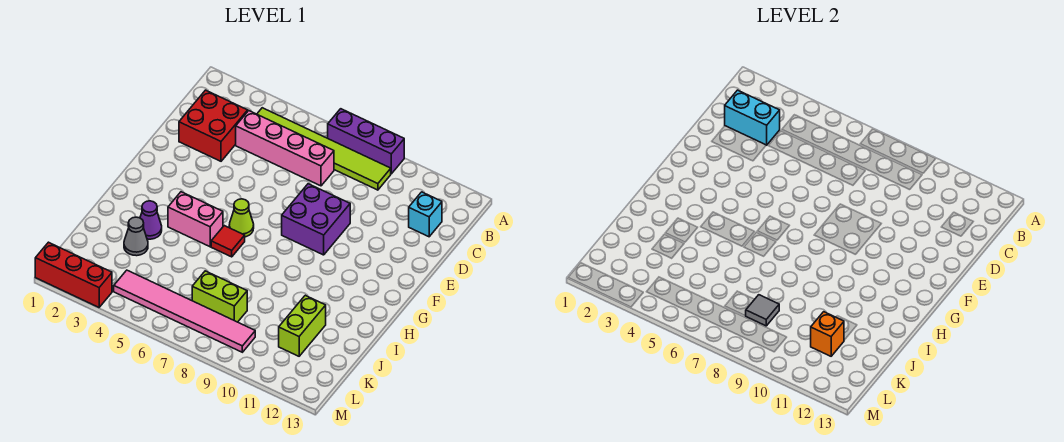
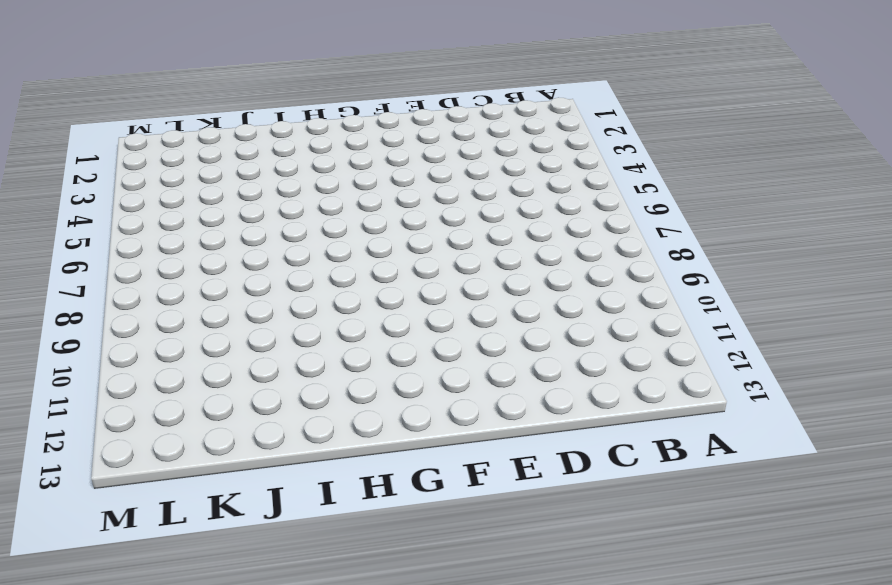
none -> purple 1x3 brick [328,109,404,174]
none -> lime 1x6 tile [257,108,391,190]
none -> red 2x2 brick [179,90,248,161]

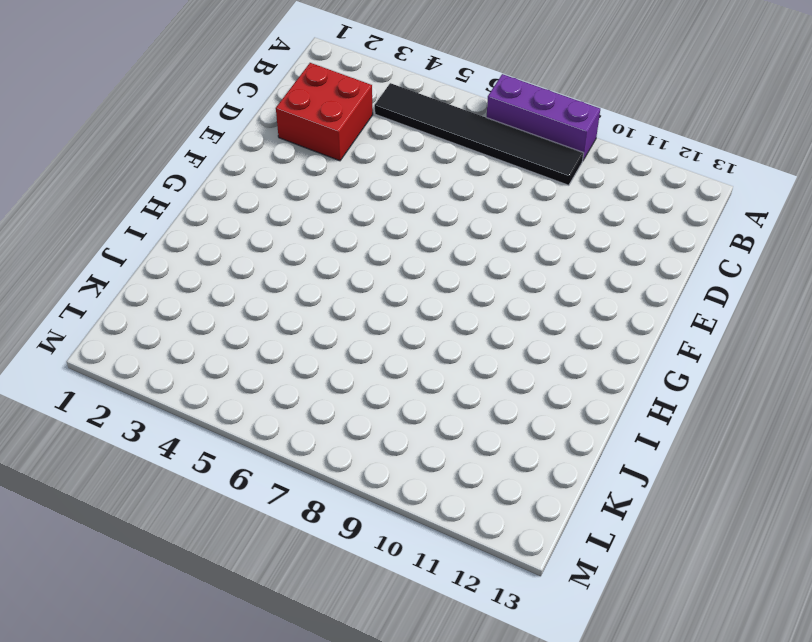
black 1x6 tile [375,83,584,185] -> lime 1x6 tile [257,108,391,190]
none -> pink 1x4 brick [236,111,334,186]
none -> cyan 1x1 brick [409,192,442,237]
none -> purple 2x2 brick [282,184,350,255]

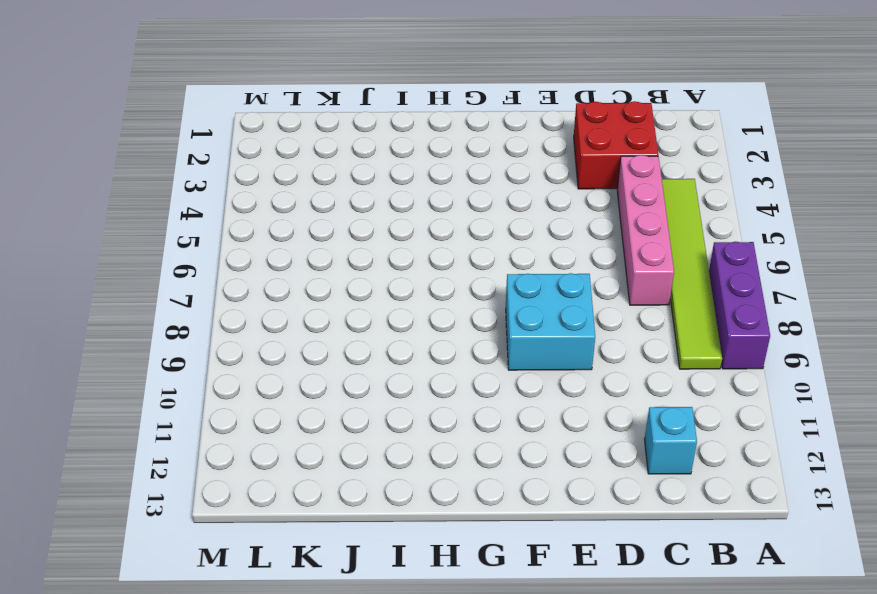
cyan 2x2 brick [506,273,595,370] -> purple 2x2 brick [282,184,350,255]
none -> lime 1x1 cone [229,199,254,237]
none -> pink 1x2 brick [168,192,223,247]
none -> red 1x1 tile [211,226,245,257]

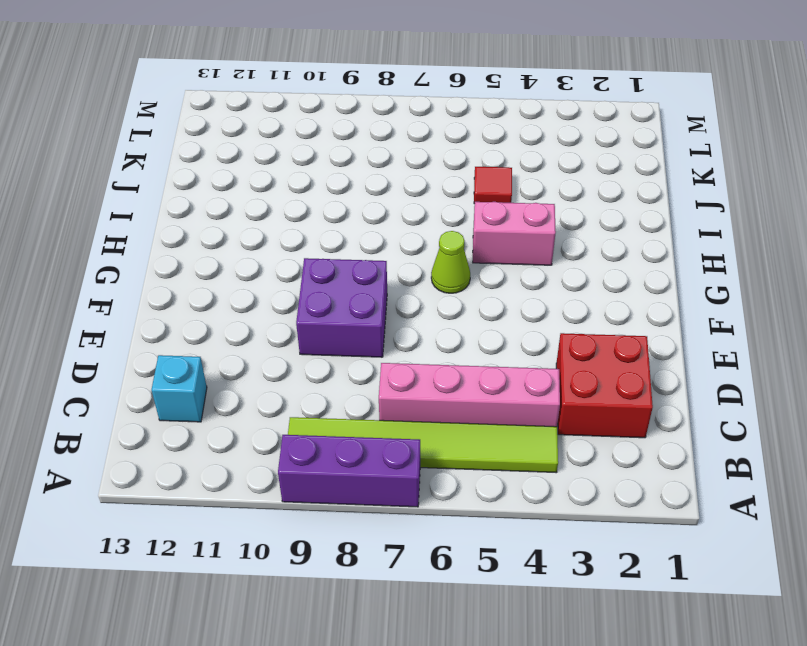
red 1x1 tile [474,167,512,204] -> red 1x1 tile moved to [211,226,245,257]
none -> purple 1x1 cone [140,201,162,239]
none -> grey 1x1 cone [124,217,148,256]
none -> lime 1x2 brick [279,295,326,356]

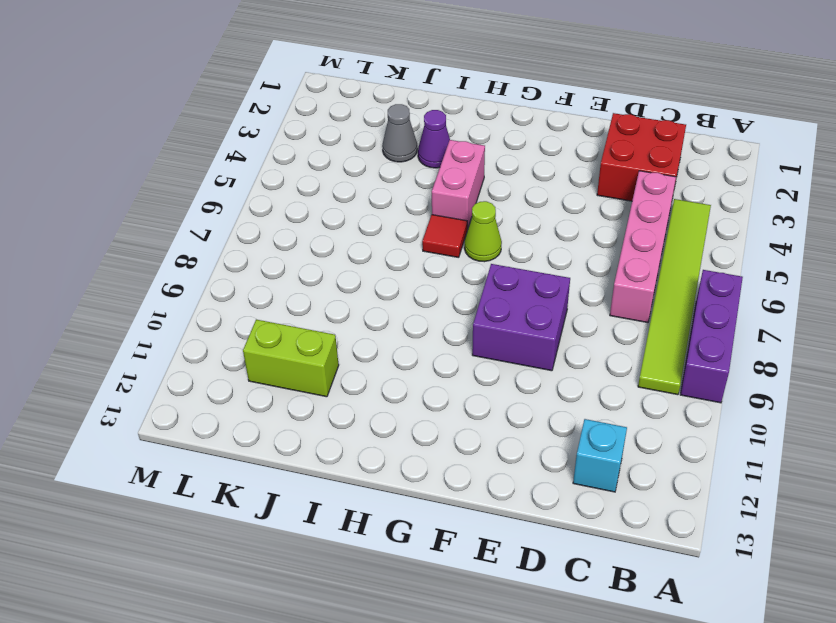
none -> lime 1x2 brick [192,271,247,322]
none -> pink 1x6 tile [114,270,255,352]
none -> red 1x3 brick [35,242,112,307]

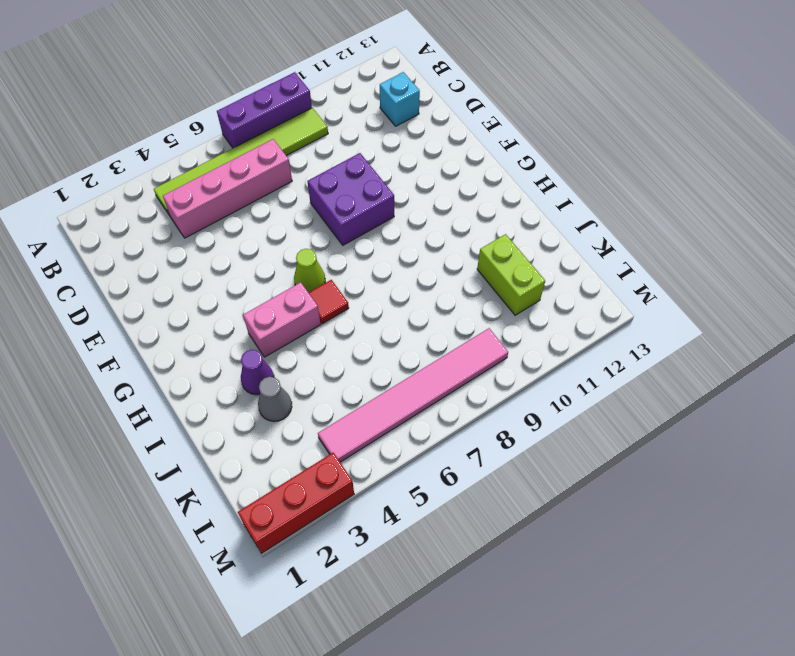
none -> red 2x2 brick [179,90,248,161]
none -> lime 1x2 brick [192,271,247,322]
none -> cyan 1x2 brick [725,90,780,145]

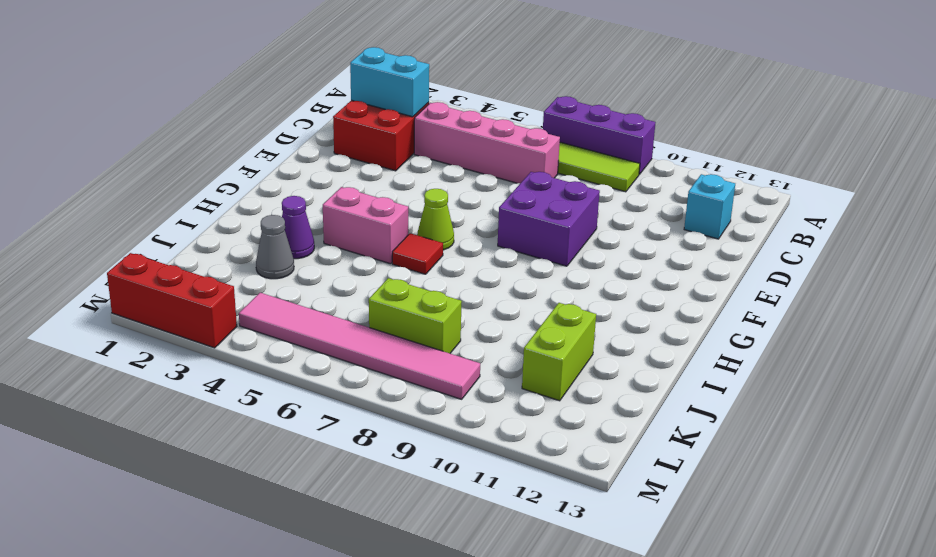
none -> grey 1x1 tile [746,295,779,326]
none -> orange 1x1 brick [811,312,844,356]

